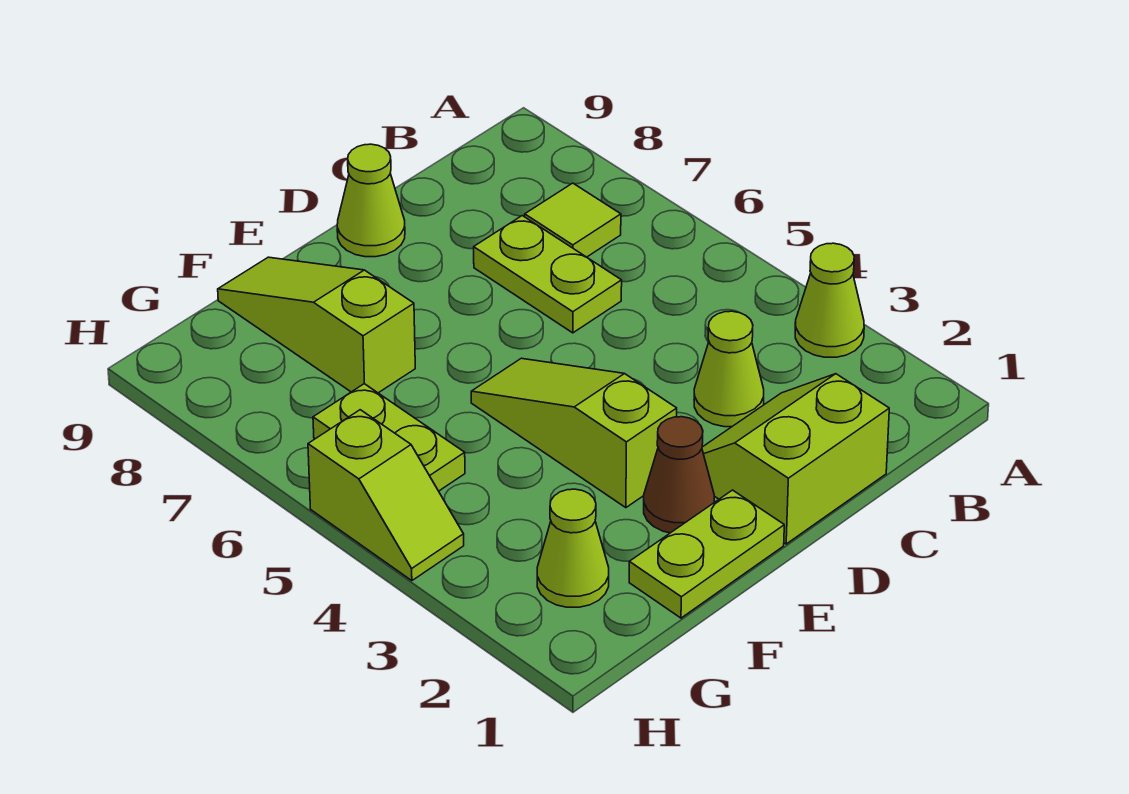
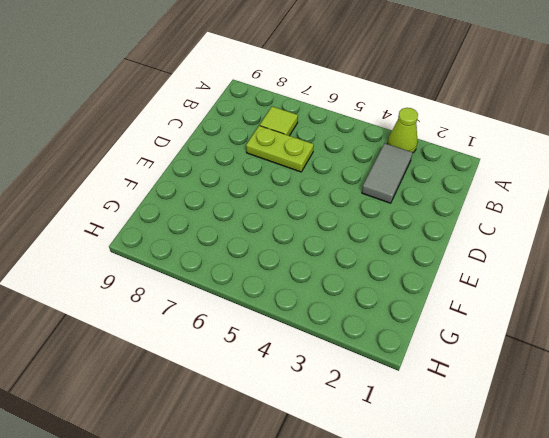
grey 1x2 tile [362,143,413,203] -> lime 1x1 cone [694,311,764,427]
none -> lime 2x2 slope [702,374,889,544]
none -> lime 1x1 cone [337,144,405,257]
none -> lime 1x2 plate [629,490,784,618]

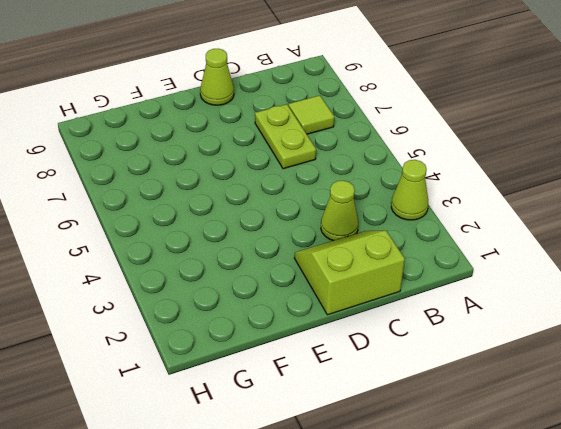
none -> lime 1x2 plate [629,490,784,618]
none -> brown 1x1 cone [644,417,714,533]
none -> lime 1x3 slope [471,358,677,508]

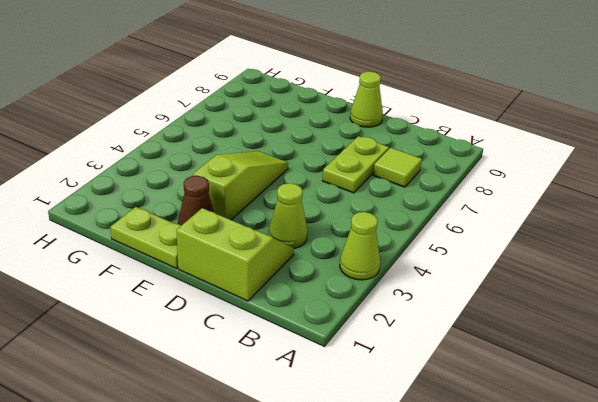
none -> lime 1x3 slope [218,257,415,393]
none -> lime 1x1 cone [537,489,609,607]
none -> lime 1x2 plate [313,384,465,491]

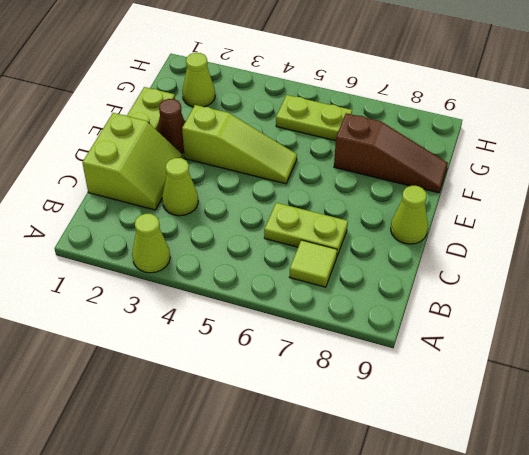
brown 1x3 slope [334,113,448,193] -> lime 1x3 slope [218,257,415,393]
none -> lime 1x2 slope [308,410,464,581]

